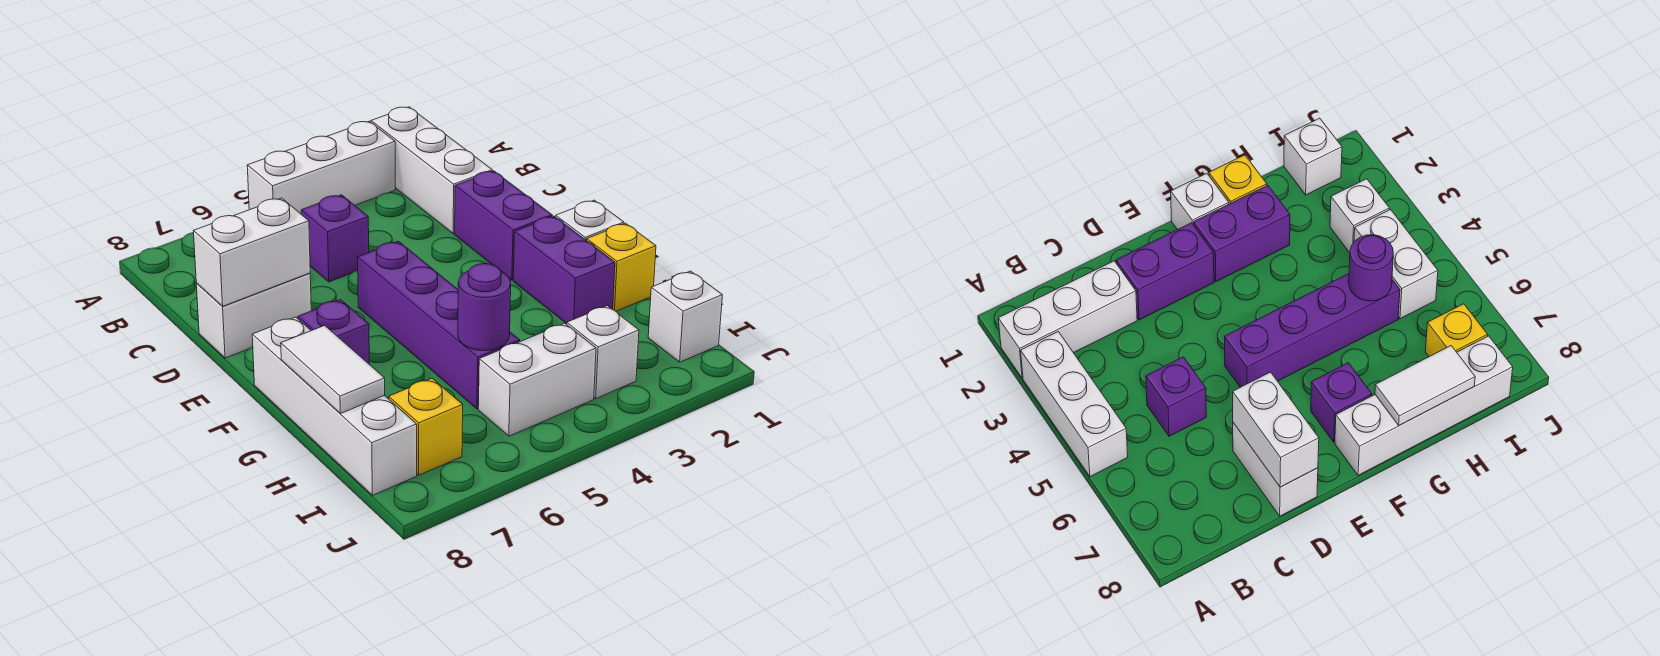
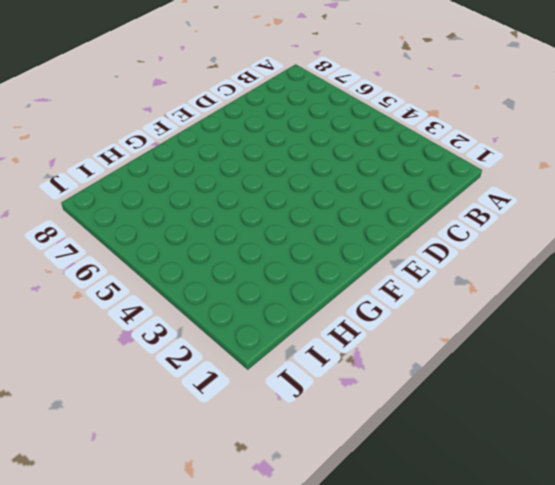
none -> white 1x3 brick [371,107,492,234]
none -> white 1x3 brick [247,121,395,214]
none -> purple 1x1 brick [301,195,369,282]

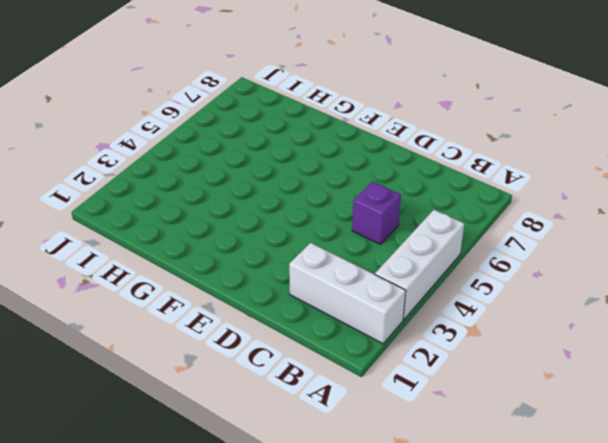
none -> purple 1x2 brick [455,171,552,280]
none -> white 1x2 brick [196,273,311,358]
none -> purple 1x4 brick [358,241,520,409]

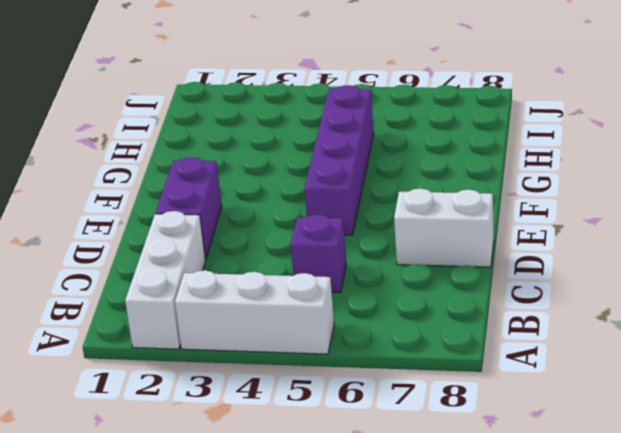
none -> white 1x1 brick [556,200,624,241]
none -> purple 1x2 brick [513,216,615,324]
none -> purple 1x1 brick [298,300,369,364]

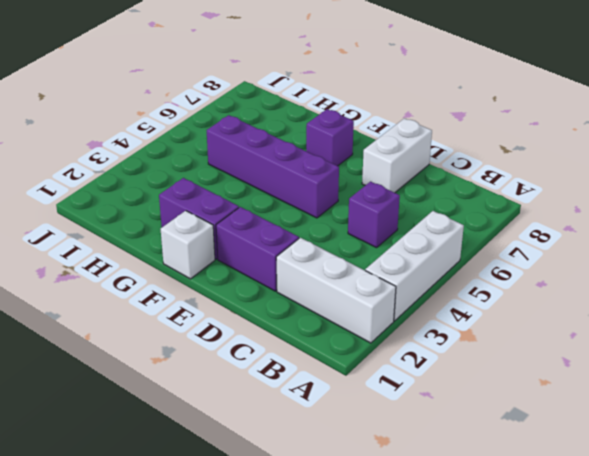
none -> white 1x4 brick [252,317,417,495]
none -> yellow 1x1 brick [587,223,656,311]
none -> white 1x1 brick [648,271,722,362]

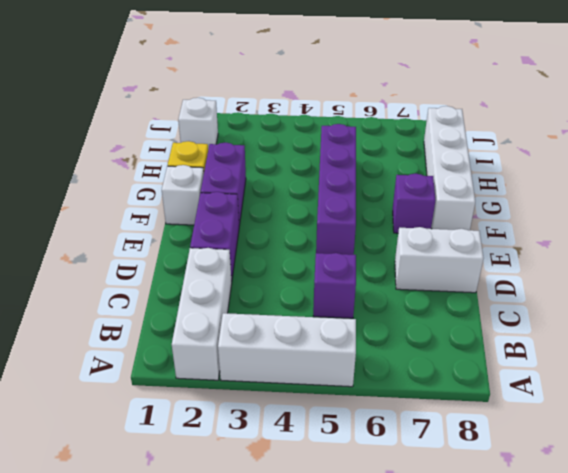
none -> white 1x1 brick [567,306,639,399]
none -> white 1x2 brick [478,323,596,436]
none -> yellow 1x1 brick [389,378,463,475]

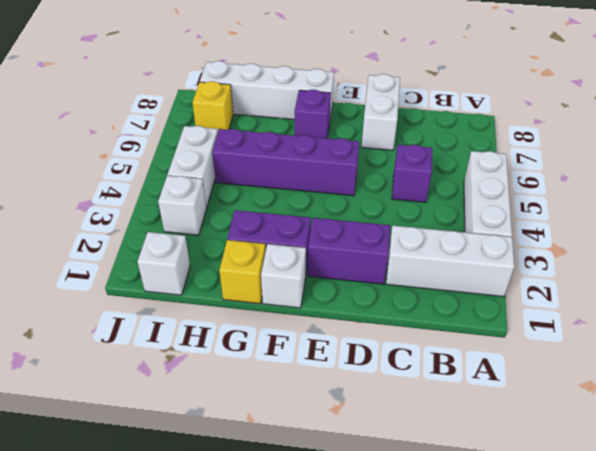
none -> white 1x2 brick [194,198,310,306]
none -> white 1x2 tile [281,325,385,414]
none -> purple 1x1 round brick [458,264,511,351]

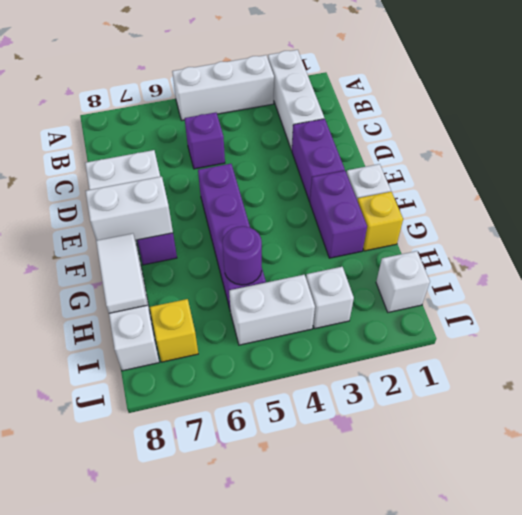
white 1x2 brick [86,177,173,240] -> white 1x2 brick moved to [194,198,310,306]

